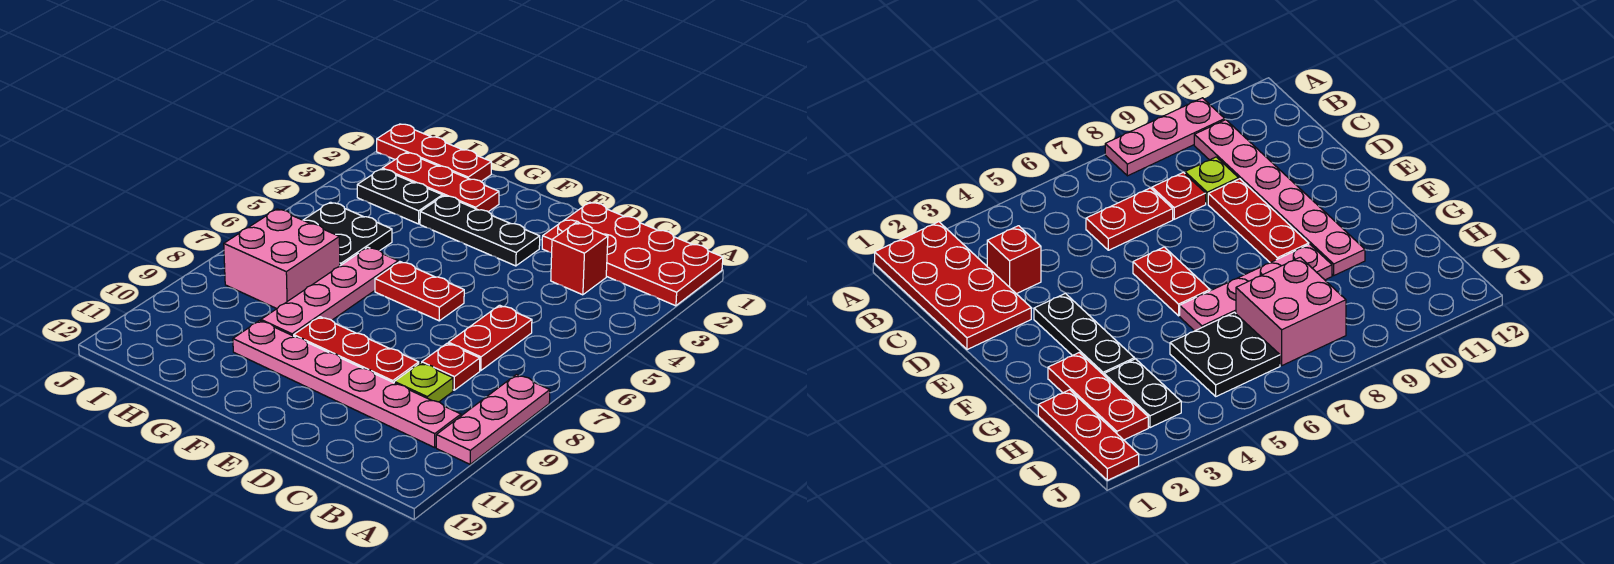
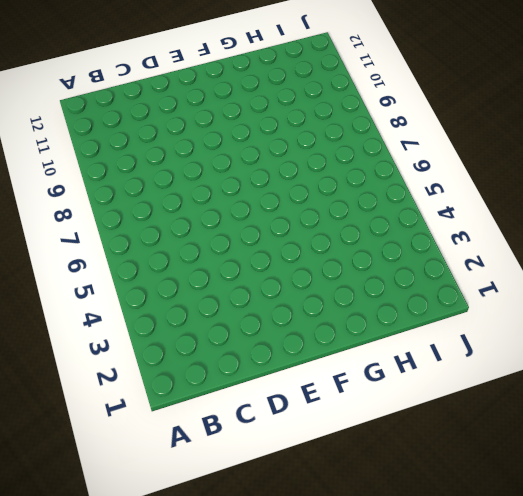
none -> red 2x4 plate [542,202,723,306]
none -> pink 1x3 plate [436,375,550,464]
none -> pink 1x6 plate [233,320,461,447]

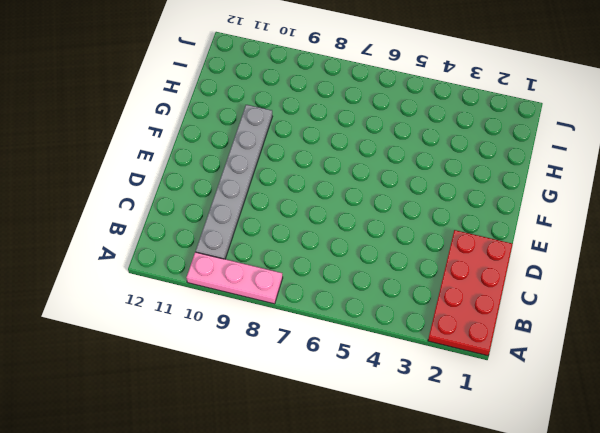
grey 1x6 plate [196,105,272,259] -> pink 1x6 plate [233,320,461,447]
none -> red 1x1 brick [551,223,608,295]
none -> red 1x2 plate [448,305,532,371]
none -> red 1x1 plate [422,343,480,390]

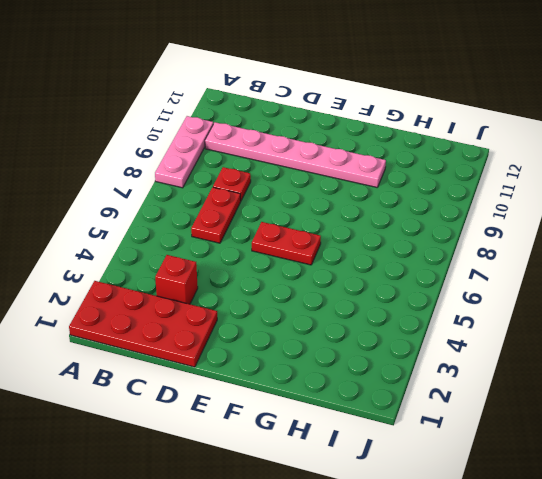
none -> lime 1x1 plate [394,363,453,402]
none -> red 1x3 plate [294,317,419,383]
none -> black 1x3 plate [420,196,540,266]

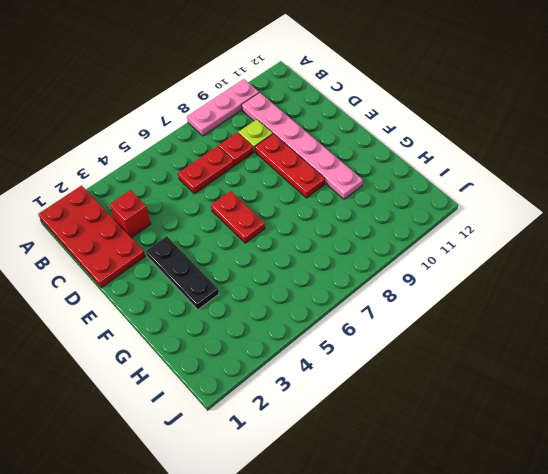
none -> red 1x3 plate [382,153,499,212]
none -> pink 1x4 plate [261,247,398,336]
none -> red 1x3 plate [377,124,491,181]

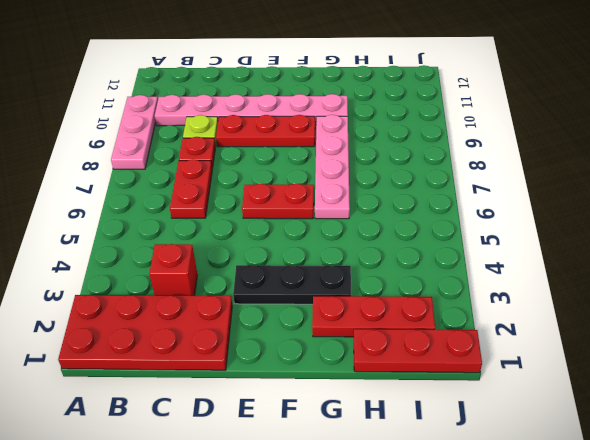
none -> black 1x2 plate [357,169,443,224]
none -> black 2x2 plate [303,202,392,266]
none -> pink 2x2 brick [224,209,340,309]

